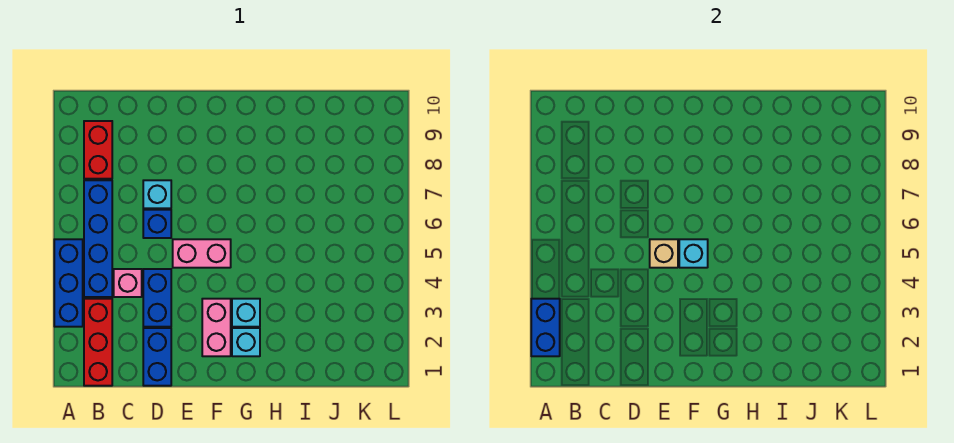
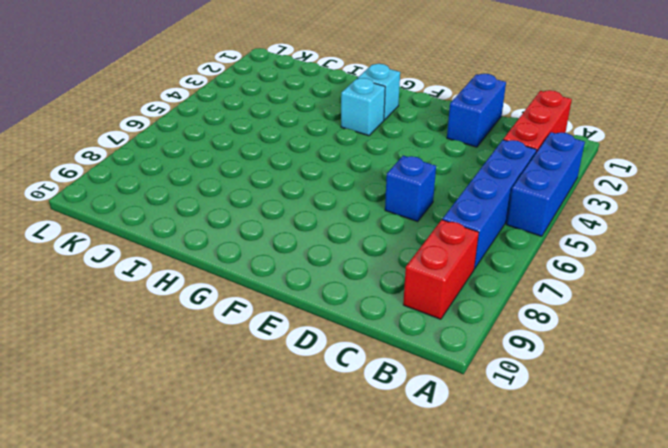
none -> pink 1x1 brick [114,269,142,297]
none -> blue 1x2 brick [143,269,171,327]
none -> cyan 1x1 brick [143,180,171,208]

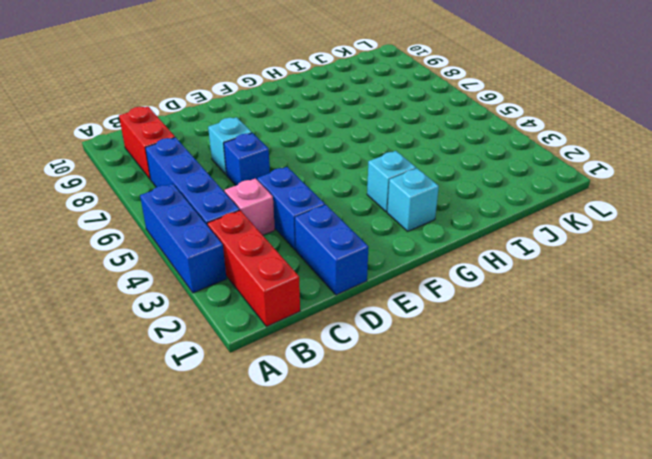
none -> pink 1x2 brick [173,239,231,268]
none -> pink 1x2 brick [202,299,231,356]
none -> blue 1x2 brick [531,299,560,356]

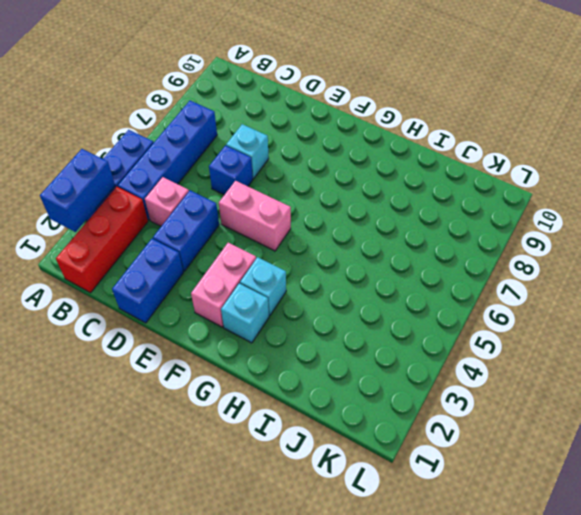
none -> red 1x2 brick [84,121,112,179]
none -> tan 1x1 brick [650,239,678,268]
none -> cyan 1x1 brick [679,239,708,268]

